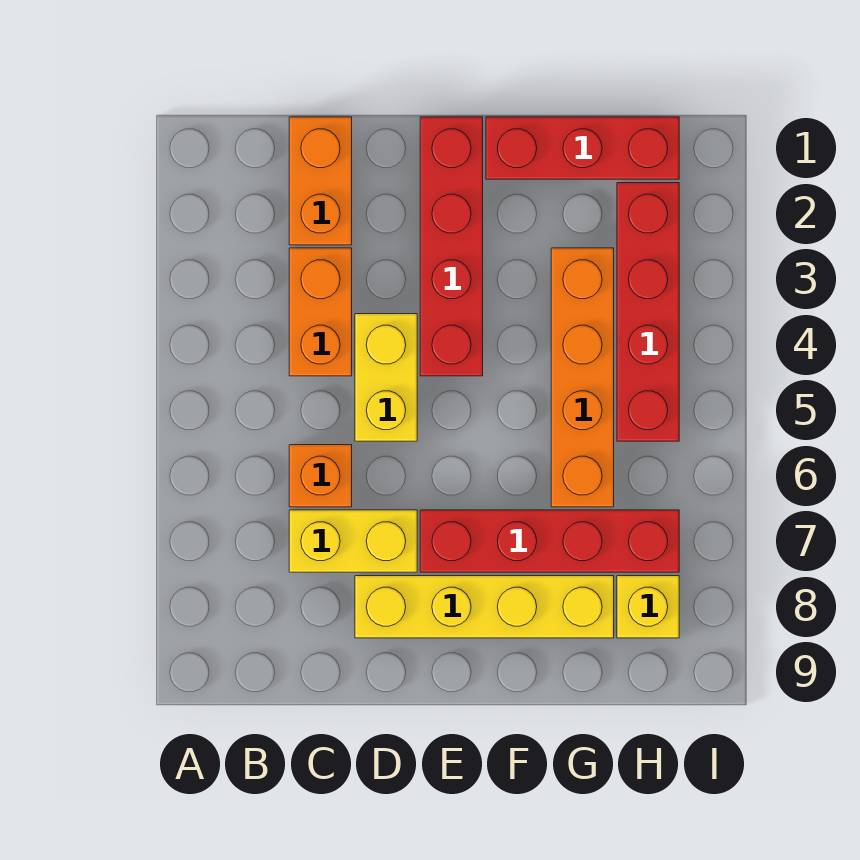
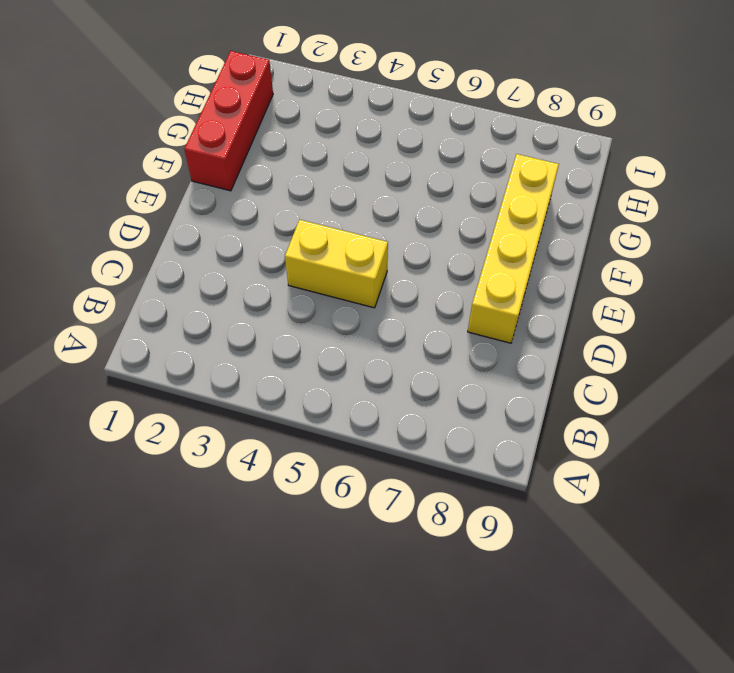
none -> orange 1x2 brick [289,117,352,245]
none -> orange 1x2 brick [289,248,352,376]
none -> orange 1x1 brick [289,445,352,507]

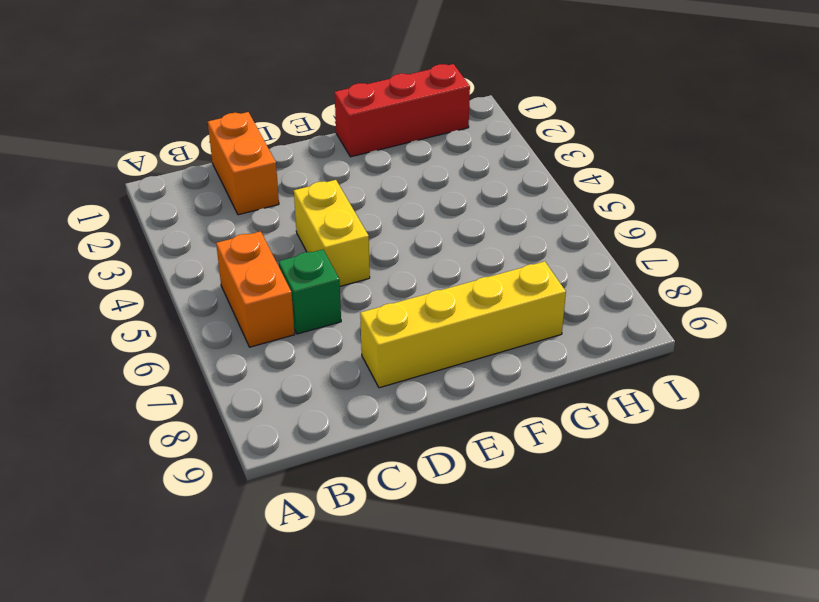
orange 1x2 brick [216,231,295,347] -> orange 1x2 brick moved to [289,248,352,376]
green 1x1 brick [279,249,341,334] -> orange 1x1 brick [289,445,352,507]
none -> yellow 1x2 brick [289,510,417,572]
none -> red 1x4 brick [420,117,483,376]
none -> red 1x4 brick [420,510,679,572]

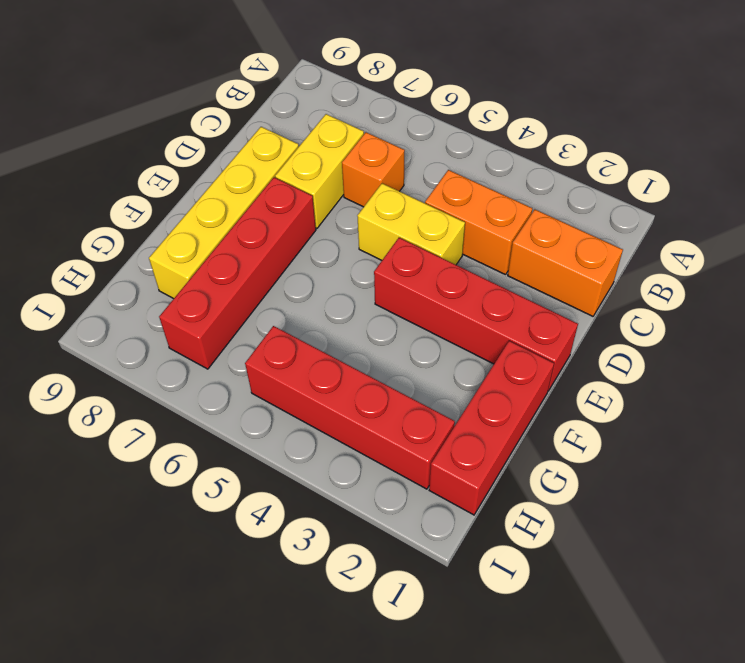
none -> orange 1x4 brick [551,248,614,507]
none -> yellow 1x1 brick [617,576,679,638]

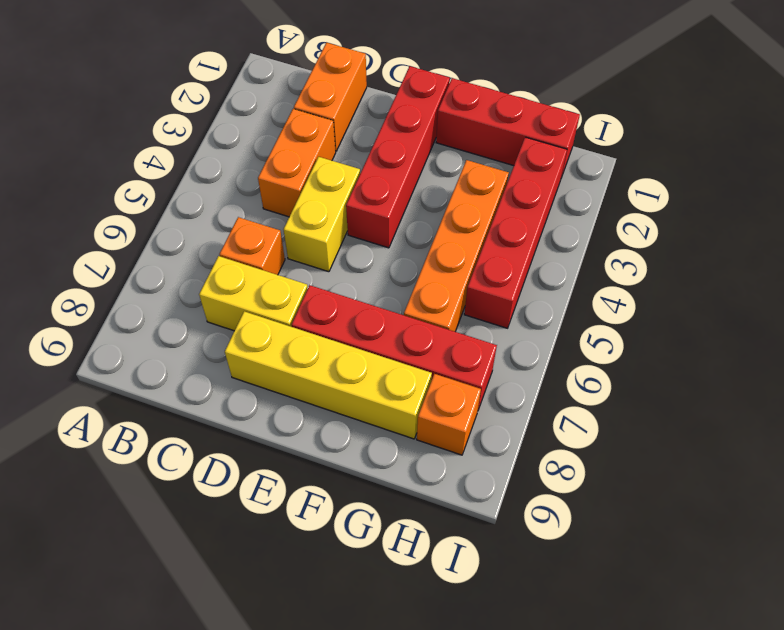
orange 1x1 brick [417,374,481,455] -> yellow 1x1 brick [617,576,679,638]

